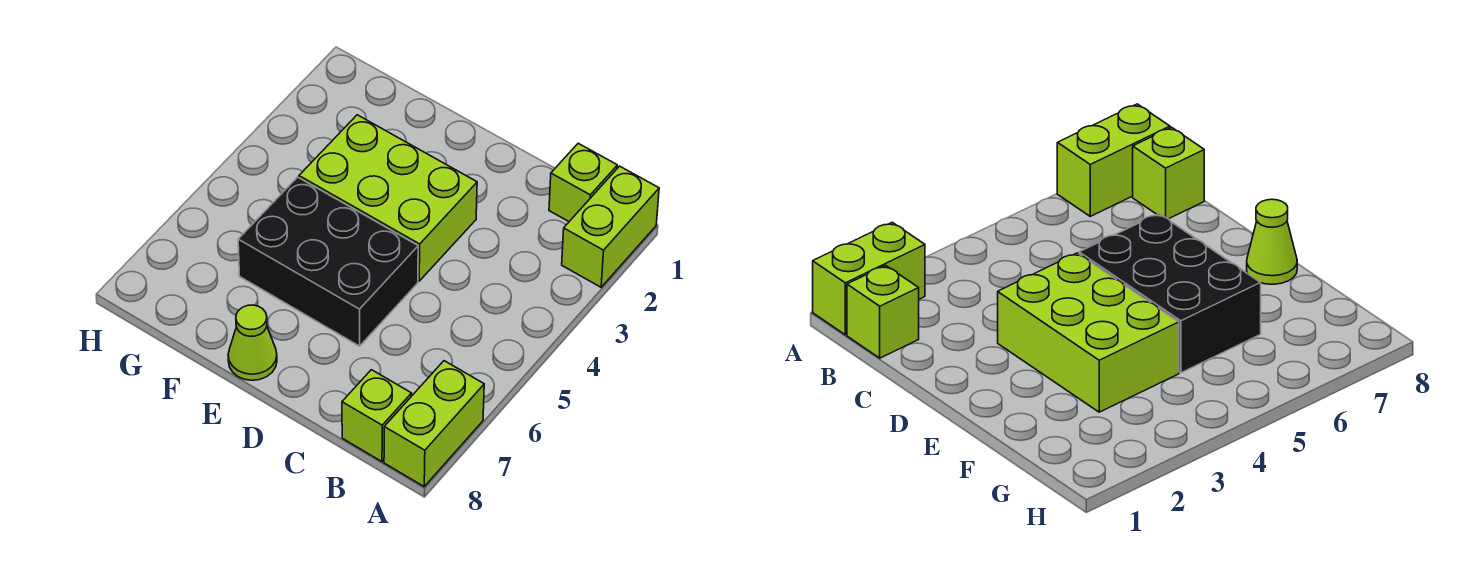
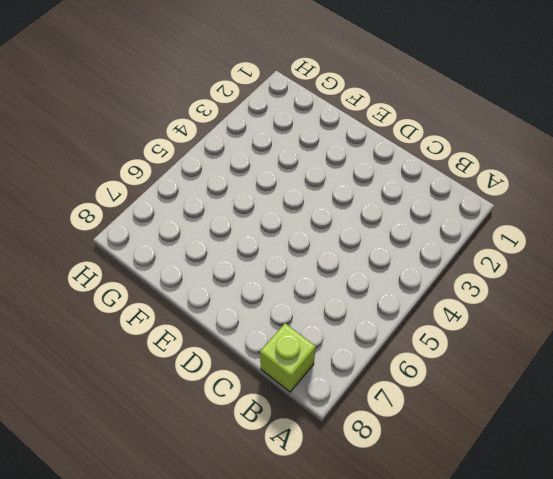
none -> lime 1x2 brick [562,166,659,287]
none -> lime 1x2 brick [384,361,484,486]

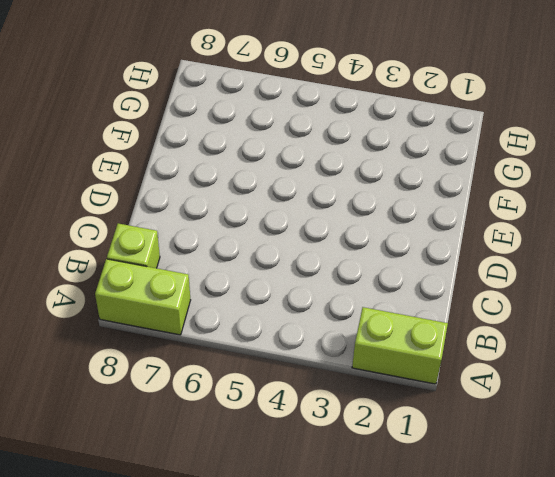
none -> lime 1x1 brick [549,143,617,221]
none -> lime 2x3 brick [299,115,477,281]

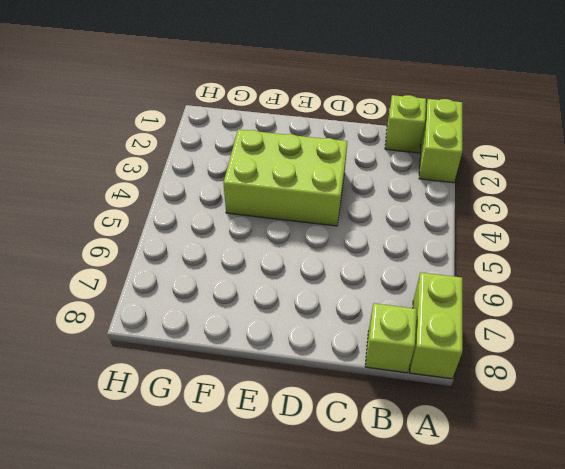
none -> black 2x3 brick [238,177,418,346]
none -> lime 1x1 cone [228,305,277,380]

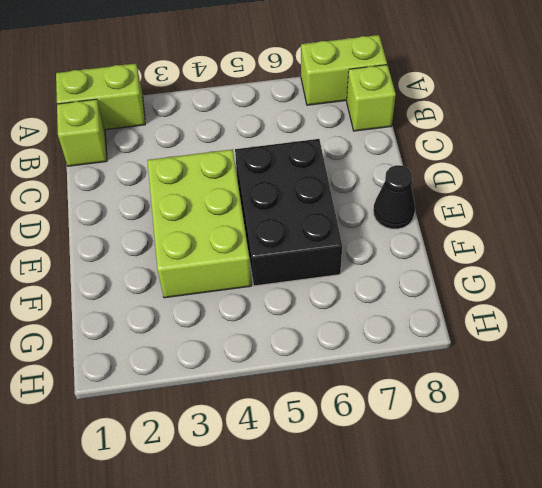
black 1x1 cone [373,165,415,229] -> lime 1x1 cone [228,305,277,380]

